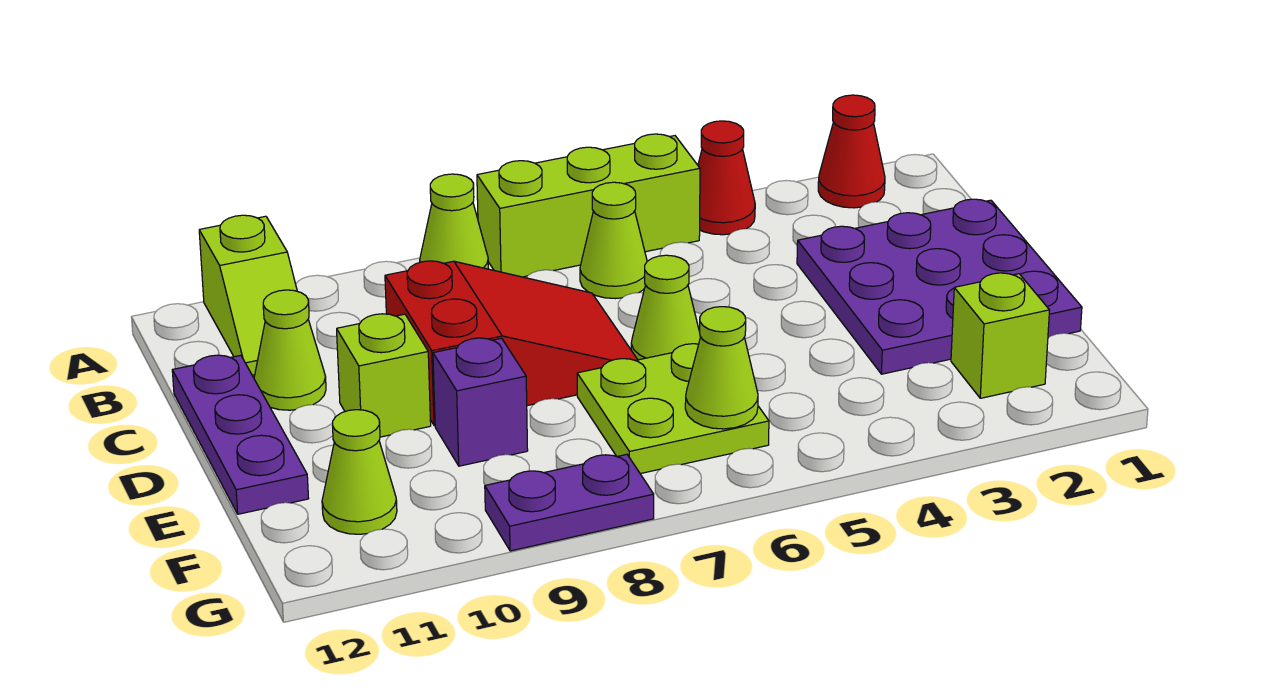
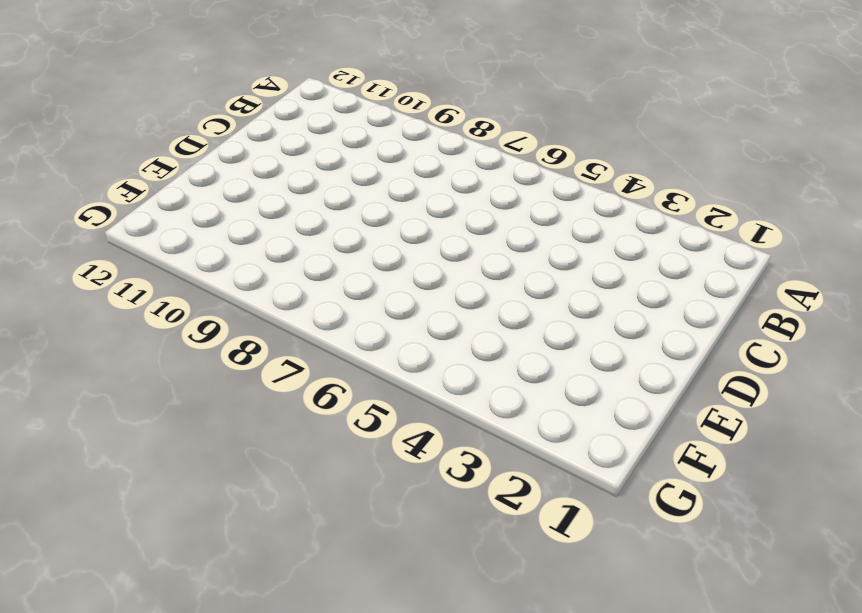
none -> red 1x1 cone [818,95,885,208]
none -> red 1x1 cone [698,121,755,235]
none -> lime 1x3 brick [477,134,700,277]

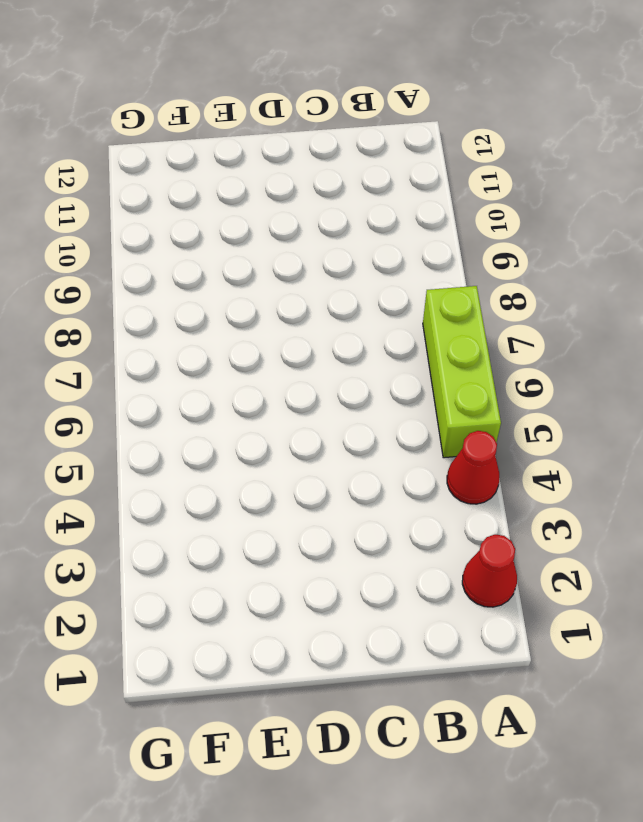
none -> lime 1x1 cone [420,174,488,269]
none -> lime 1x2 slope [199,215,297,375]
none -> lime 1x1 cone [580,182,647,299]

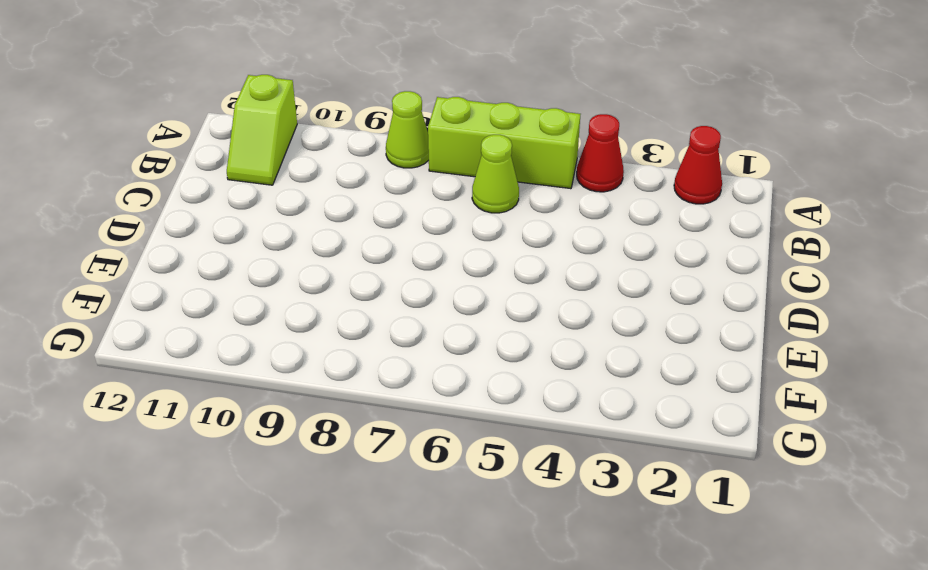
none -> purple 3x3 plate [797,199,1082,374]
none -> red 2x3 slope [385,261,638,426]
none -> lime 1x1 cone [254,290,326,410]

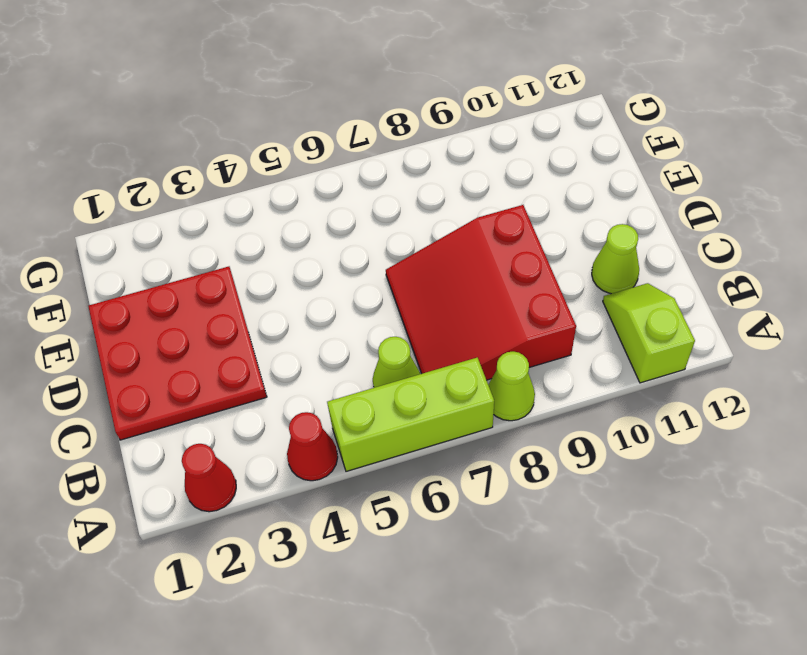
red 3x3 slope [386,205,576,380] -> red 2x3 slope [385,261,638,426]
red 3x3 plate [88,267,267,440] -> purple 3x3 plate [797,199,1082,374]
none -> purple 1x3 plate [172,355,309,514]
none -> lime 1x1 cone [631,255,700,360]
none -> lime 1x1 brick [337,314,431,437]

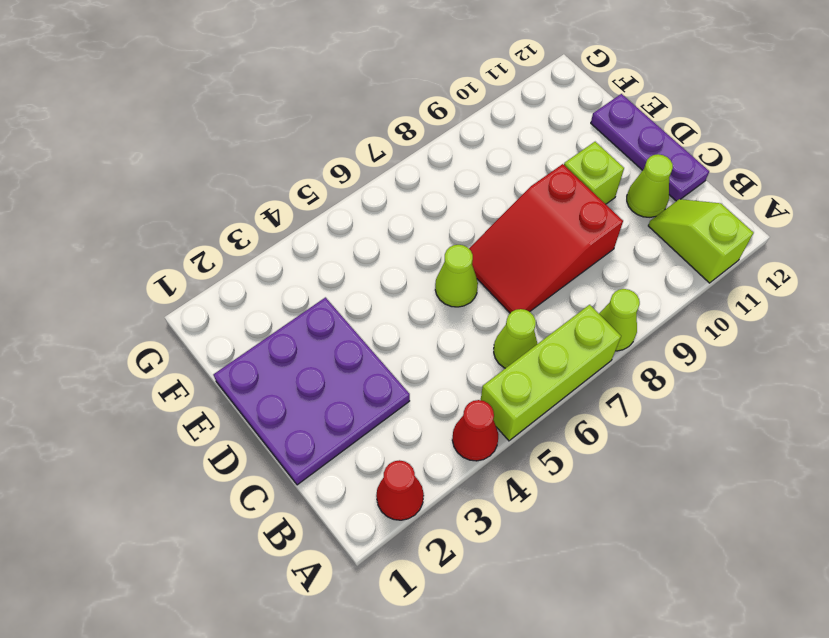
none -> lime 2x2 plate [577,344,769,474]
none -> purple 1x1 brick [433,338,528,466]
none -> lime 1x1 brick [951,273,1050,398]

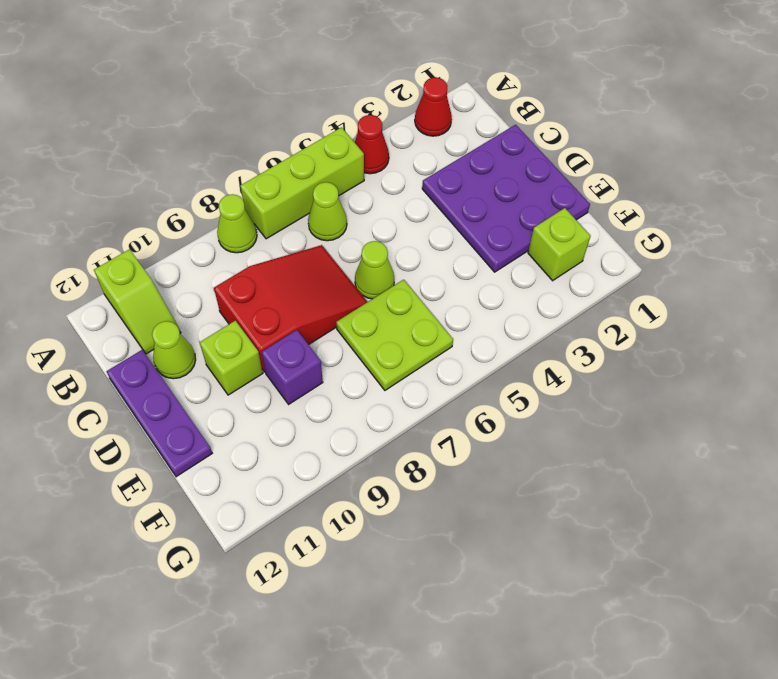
none -> lime 1x1 cone [322,410,397,534]
none -> purple 1x2 plate [485,454,654,551]
none -> lime 1x1 cone [685,307,758,429]

